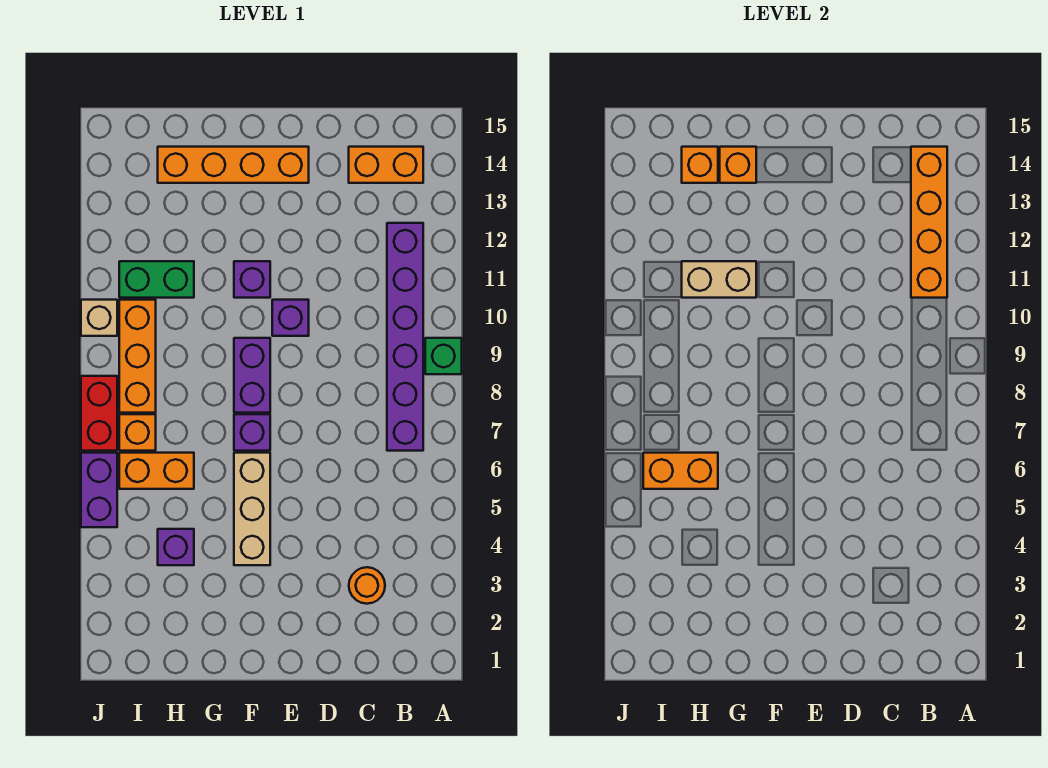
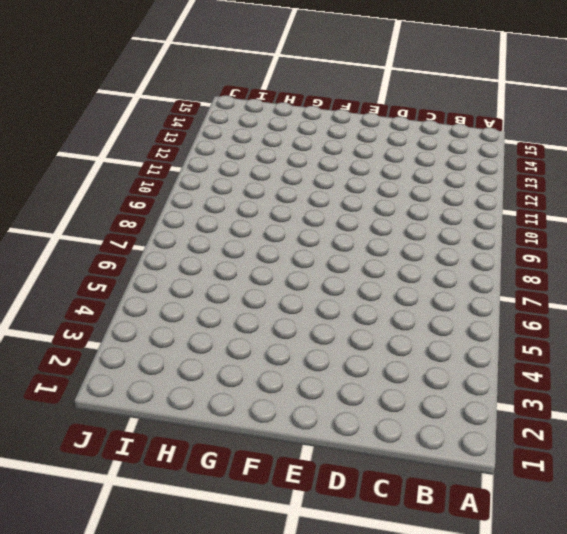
none -> green 1x1 brick [425,338,462,374]
none -> purple 1x6 brick [387,223,423,451]
none -> orange 1x2 brick [349,147,423,183]

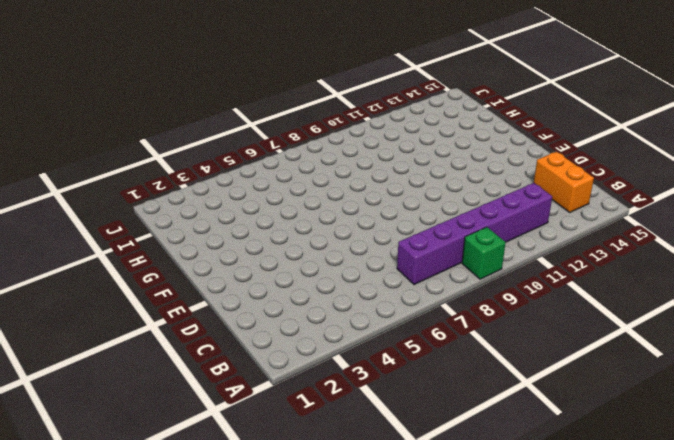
none -> orange 1x1 round brick [349,567,385,604]
none -> purple 1x1 brick [272,300,309,336]
none -> orange 1x4 brick [158,147,309,183]

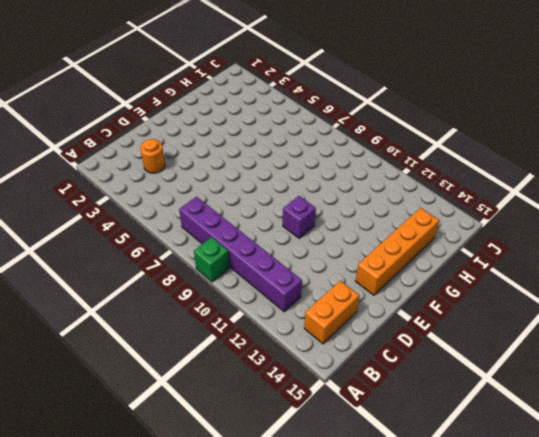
none -> tan 1x3 brick [234,453,270,565]
none -> purple 1x1 brick [234,414,270,451]
none -> purple 1x2 brick [234,338,270,413]

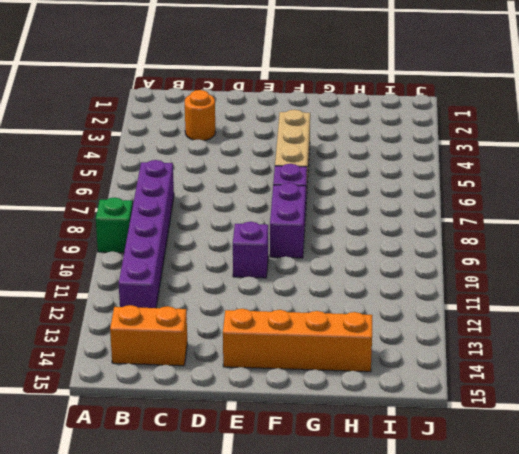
none -> purple 1x1 brick [234,261,270,298]
none -> purple 1x1 brick [158,529,194,565]
none -> orange 1x2 brick [119,453,194,489]

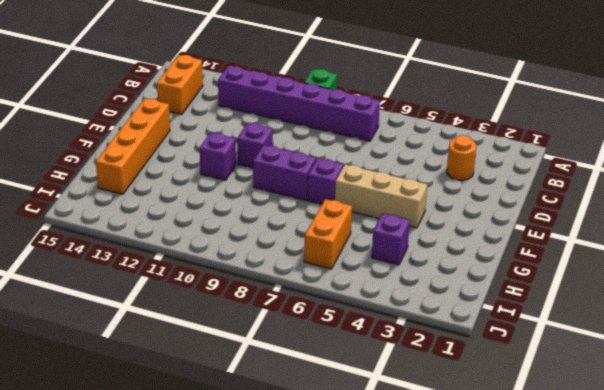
none -> green 1x2 brick [119,261,194,298]
none -> orange 1x1 brick [119,414,156,451]
none -> orange 1x3 brick [119,300,156,413]

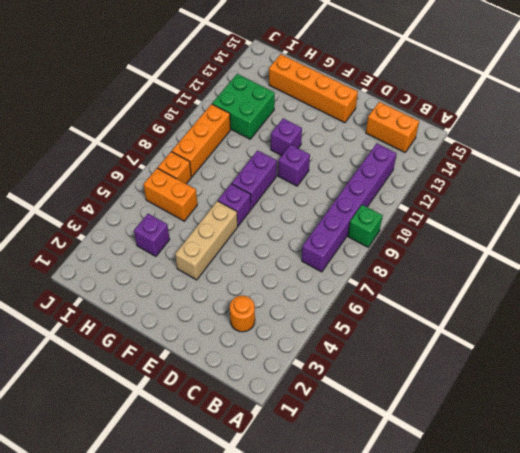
green 2x2 brick [212,74,275,139] -> green 1x2 brick [119,261,194,298]
none -> purple 1x2 brick [81,453,117,527]
none -> red 1x2 brick [81,376,117,451]
none -> tan 1x1 brick [81,300,117,336]

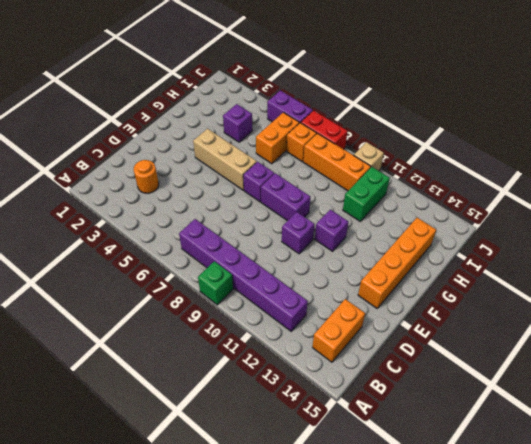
none -> orange 1x4 brick [911,147,947,298]
none -> tan 1x2 brick [682,261,756,298]
none -> orange 1x1 brick [720,147,756,183]

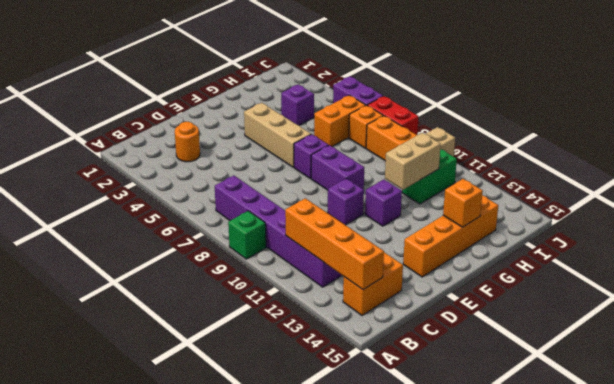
none -> orange 1x2 brick [643,453,718,489]
none -> orange 1x1 brick [682,147,718,183]

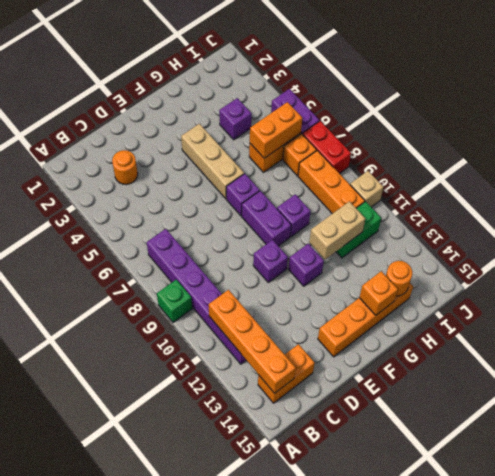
purple 1x1 brick [277,194,311,237] -> none
orange 1x1 round brick [386,261,412,296] -> orange 1x1 brick [682,147,718,183]

